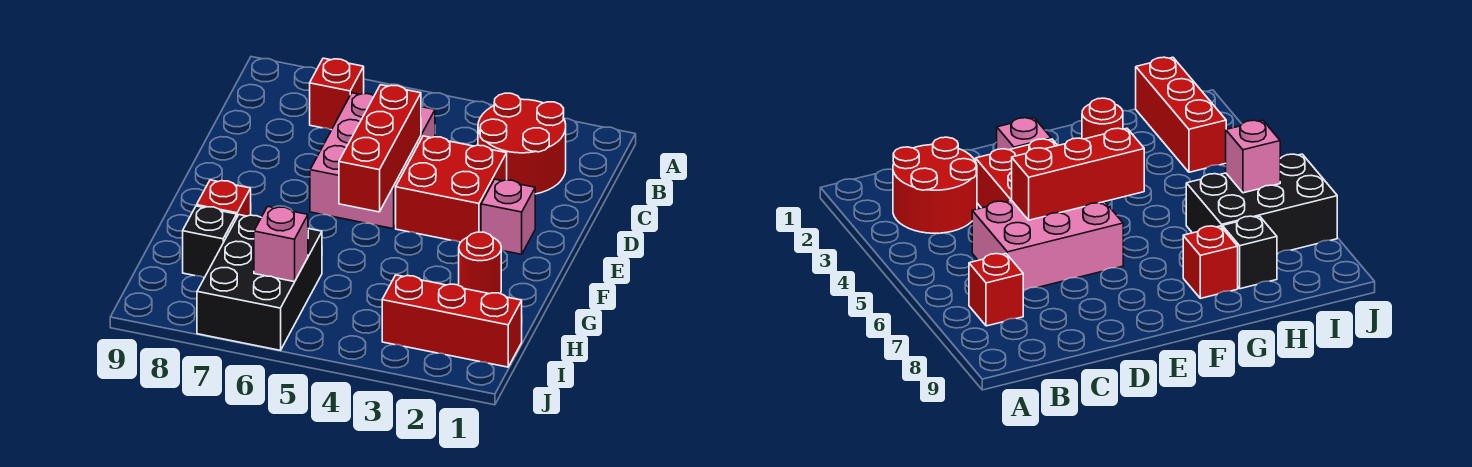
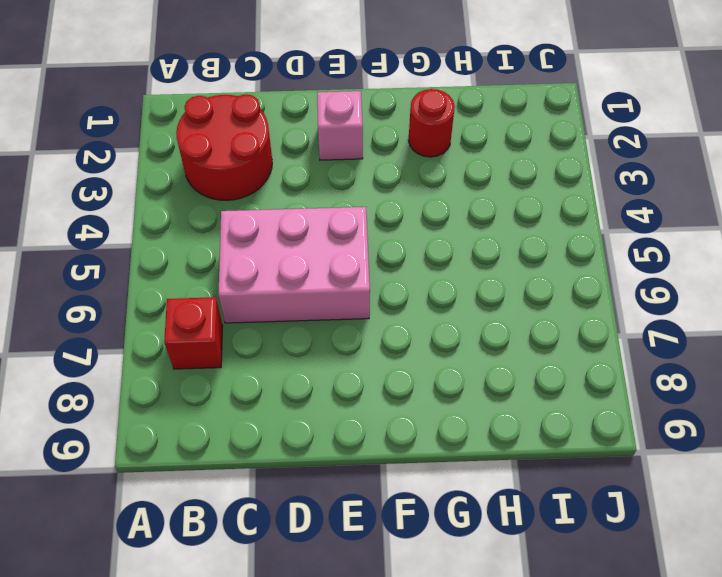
none -> red 2x2 brick [396,136,507,242]
none -> red 1x1 brick [197,180,251,216]
none -> black 2x3 brick [197,215,322,350]

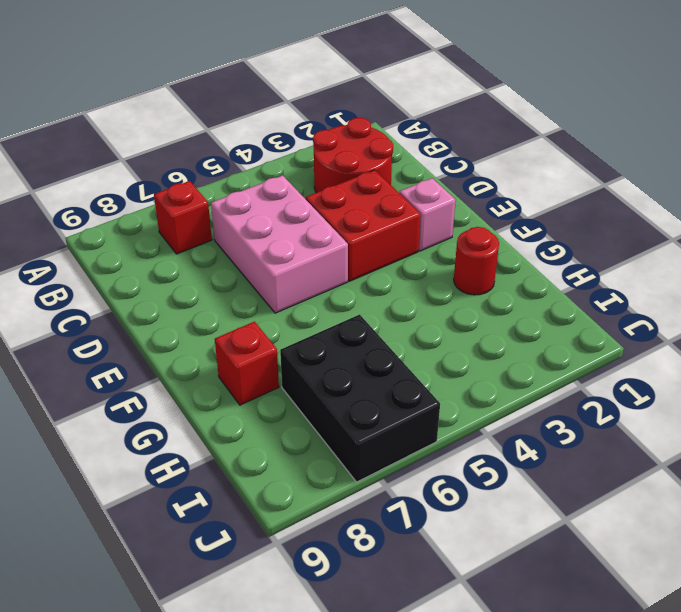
none -> black 1x1 brick [183,206,237,278]
none -> red 1x3 brick [382,275,522,367]
none -> red 1x3 brick [339,85,421,212]

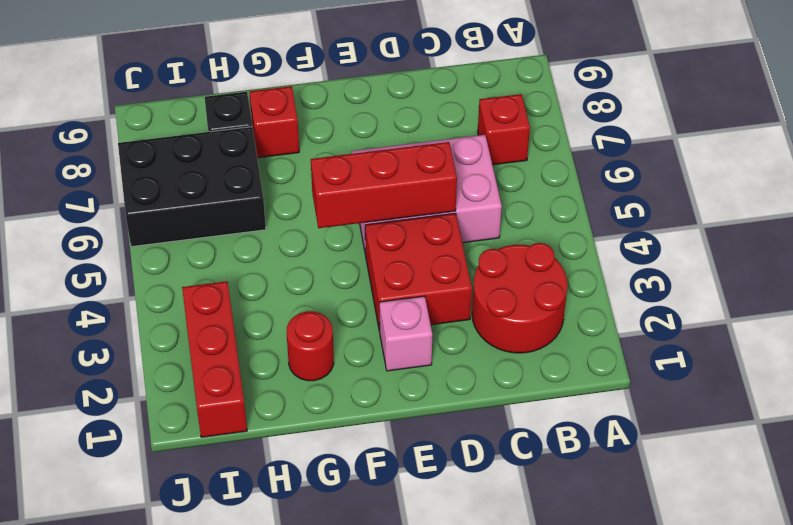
none -> pink 1x1 brick [254,206,308,282]

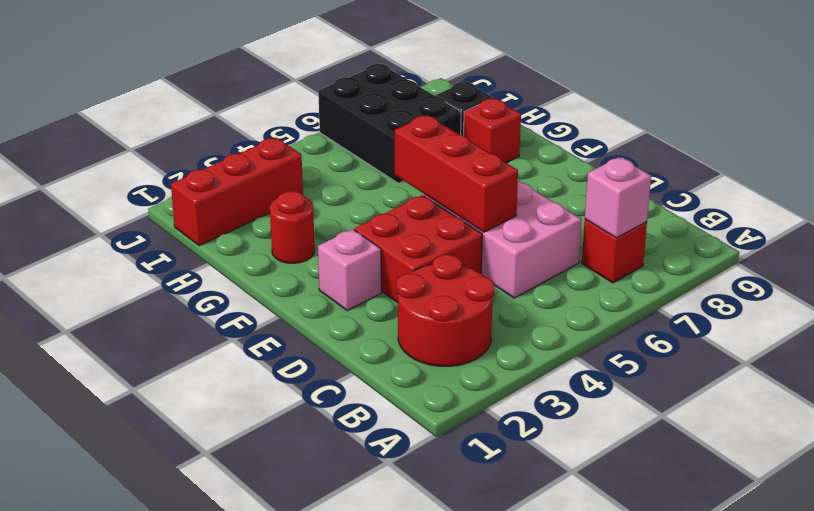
pink 1x1 brick [585,157,651,238] -> pink 1x1 brick moved to [254,206,308,282]

